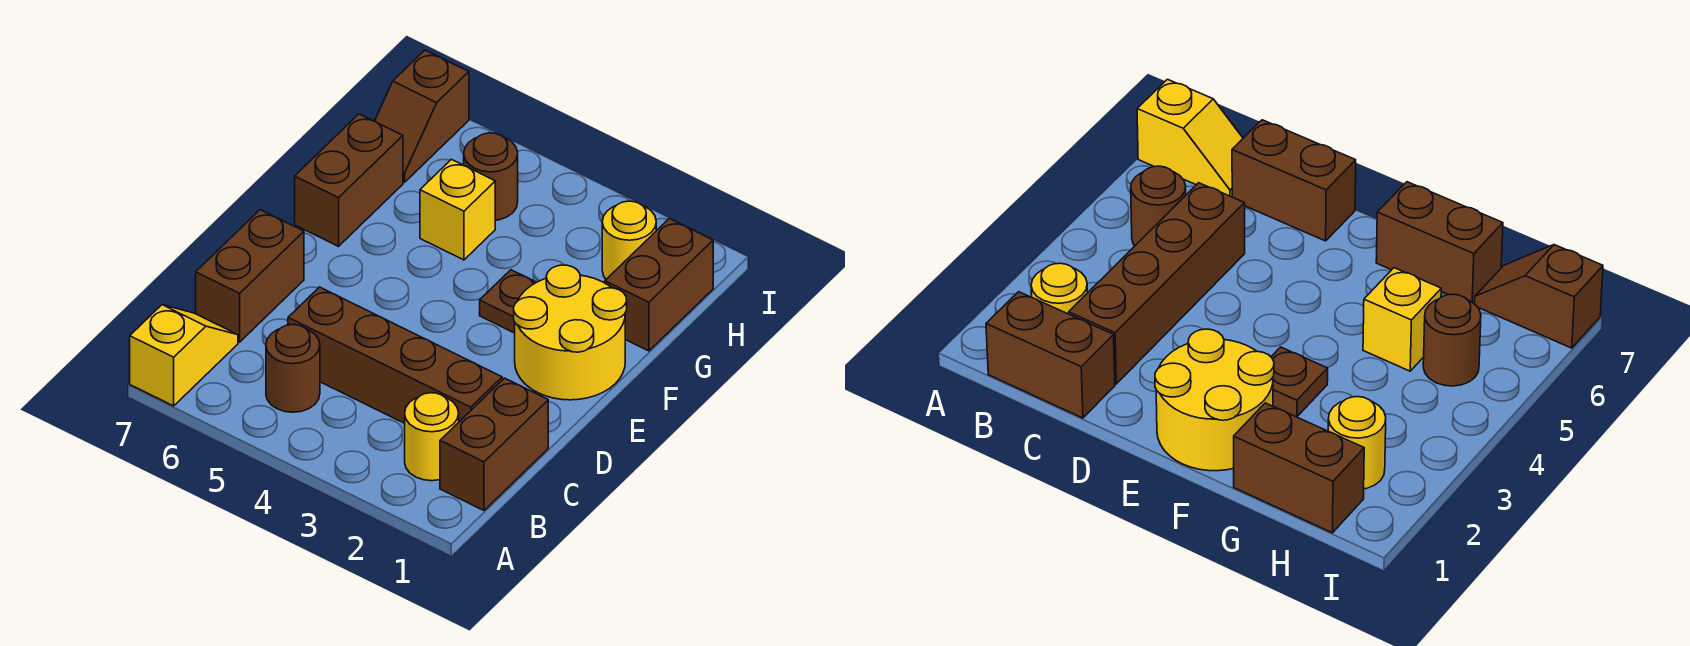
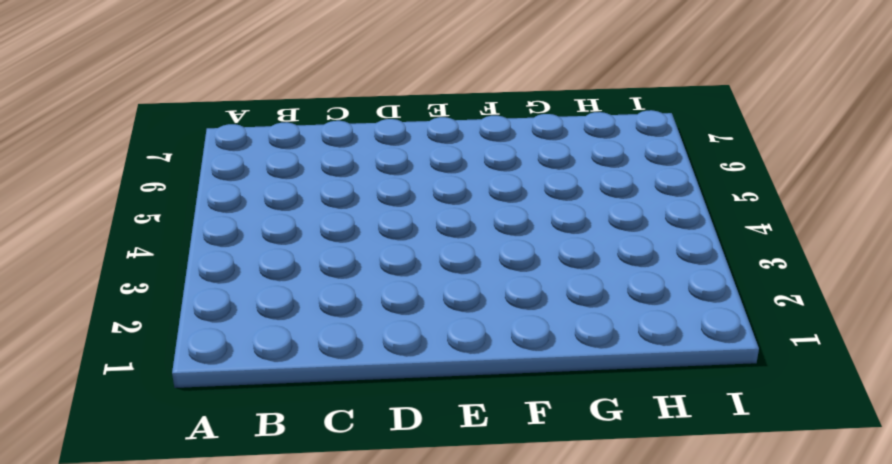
none -> yellow 1x2 slope [130,305,238,406]
none -> brown 1x2 brick [440,378,548,510]
none -> yellow 1x1 round brick [405,393,459,481]

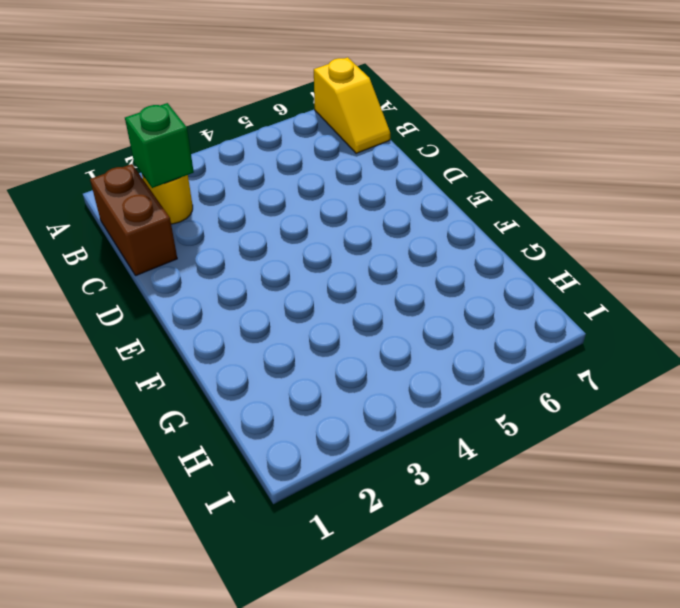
green 1x1 brick [125,103,194,188] -> none
none -> brown 1x1 round brick [266,325,320,412]
none -> brown 1x4 brick [288,287,502,423]
none -> brown 1x2 brick [196,210,304,342]

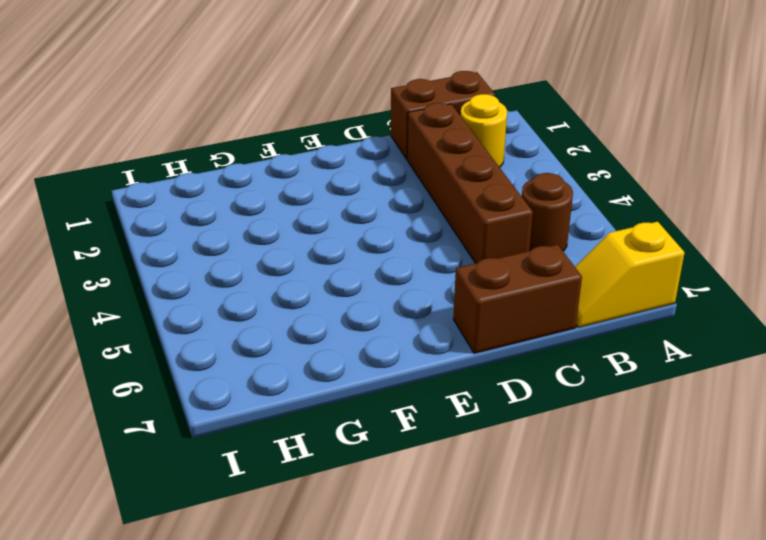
none -> yellow 2x2 round brick [514,265,627,400]
none -> brown 1x1 plate [480,270,536,333]
none -> brown 1x2 brick [295,114,403,246]

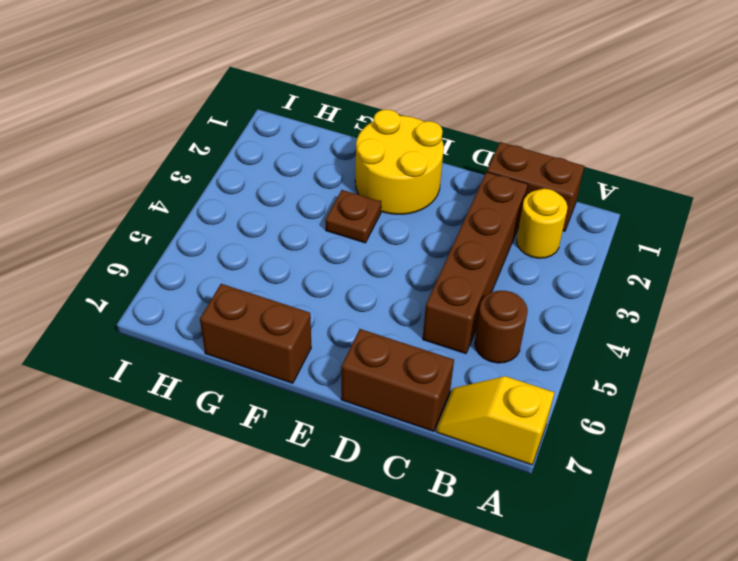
none -> brown 1x2 brick [605,219,713,351]
none -> yellow 1x1 brick [420,159,495,260]
none -> yellow 1x1 round brick [602,201,656,279]

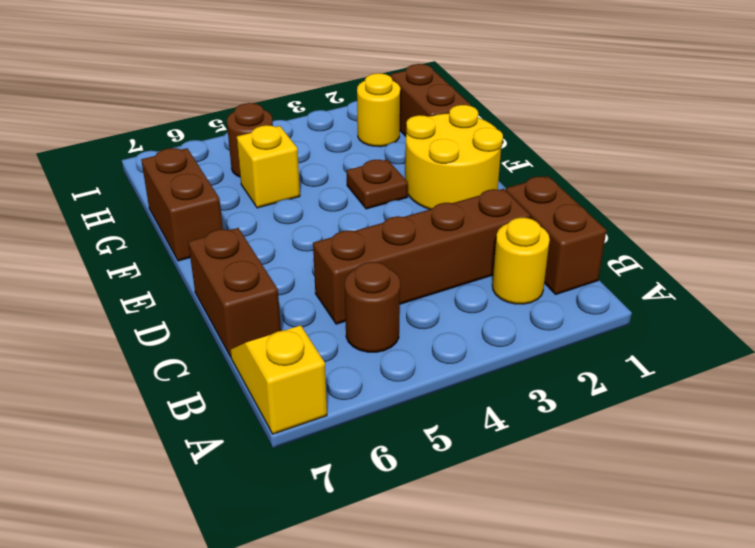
none -> brown 1x2 slope [375,50,469,183]

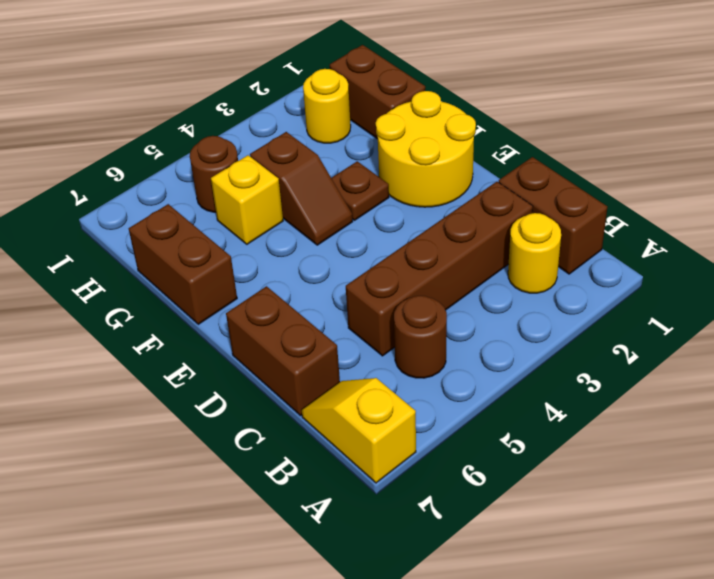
brown 1x2 slope [250,132,353,245] -> brown 1x2 slope moved to [375,50,469,183]

